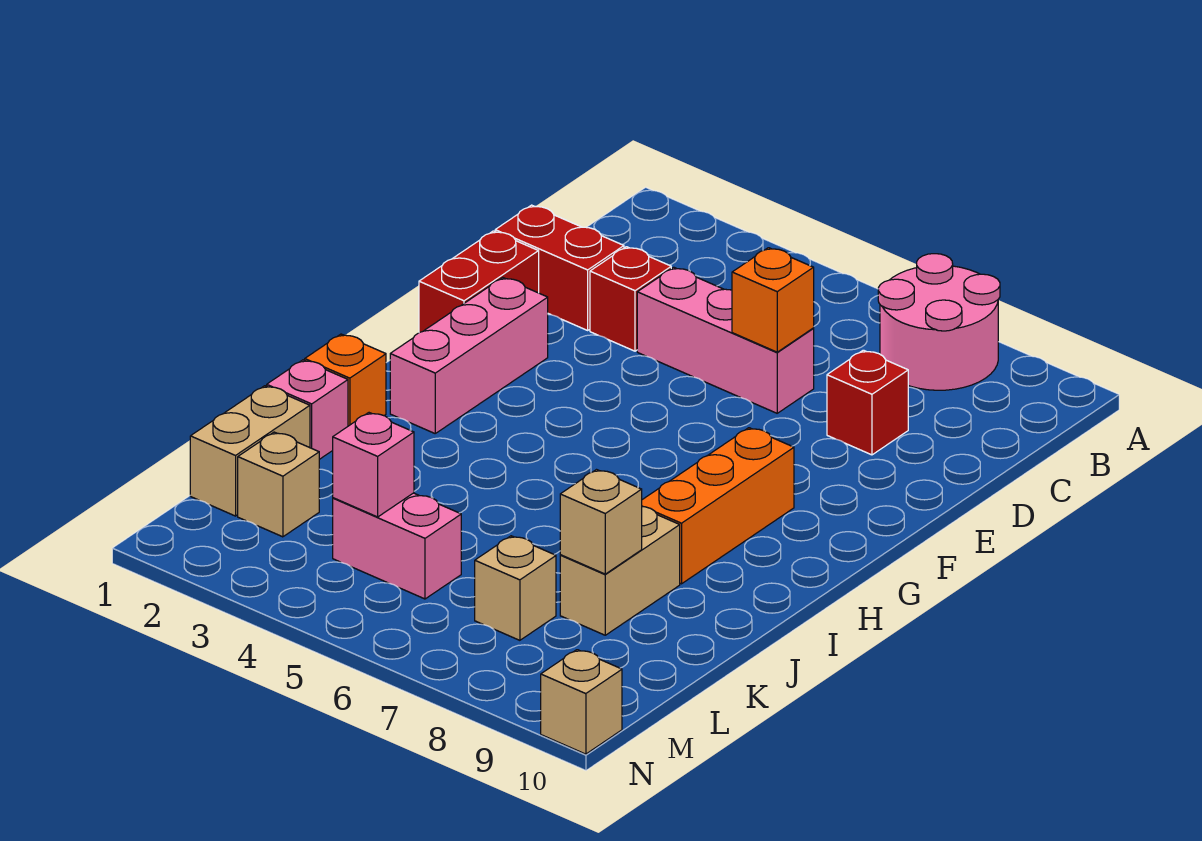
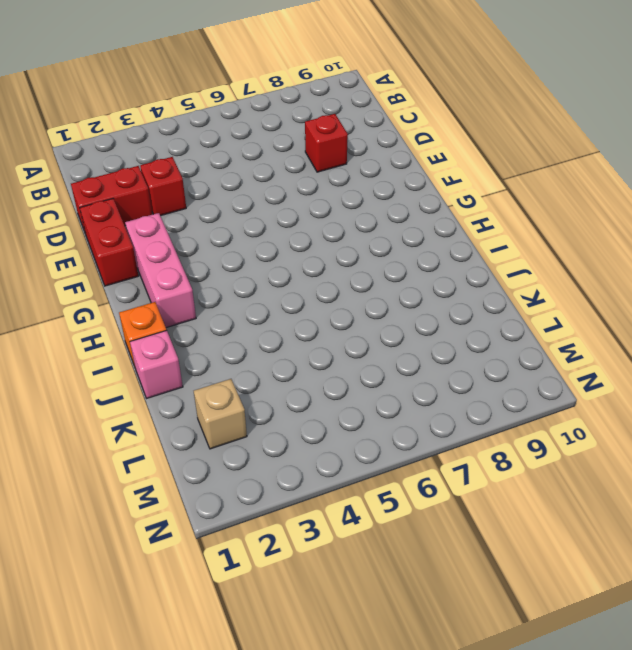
none -> pink 2x2 round brick [878,254,1000,390]
none -> pink 1x3 brick [637,267,814,413]
none -> orange 1x3 brick [642,428,794,584]

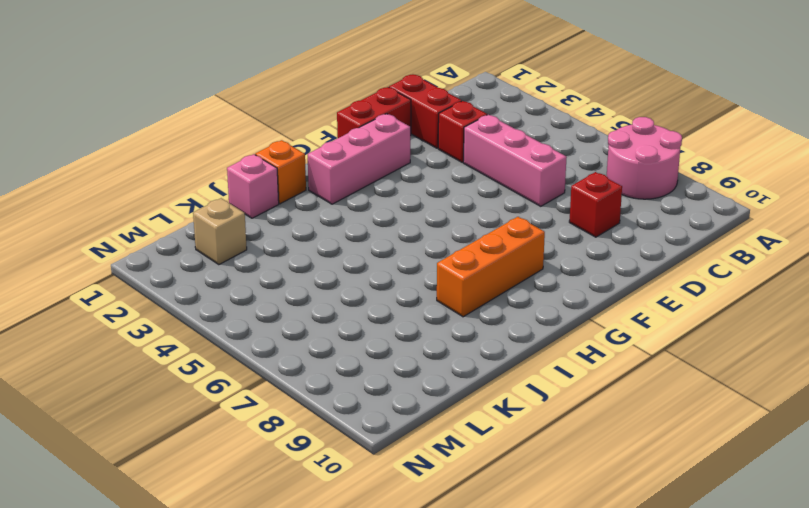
none -> tan 1x2 brick [560,507,680,635]
none -> tan 1x2 brick [190,386,310,516]
none -> pink 1x2 brick [333,493,461,599]

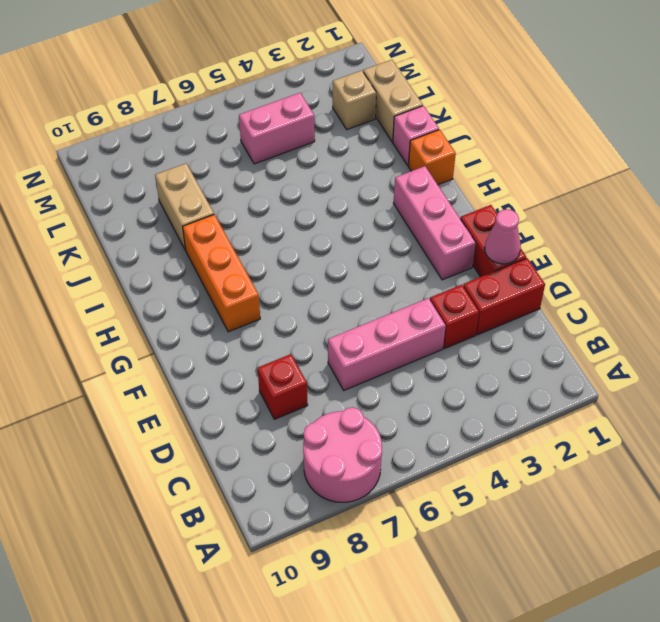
pink 1x1 cone [485,209,521,264] -> none
none -> tan 1x1 brick [475,536,556,640]
none -> tan 1x1 brick [541,650,622,754]
none -> orange 1x1 brick [732,248,814,352]

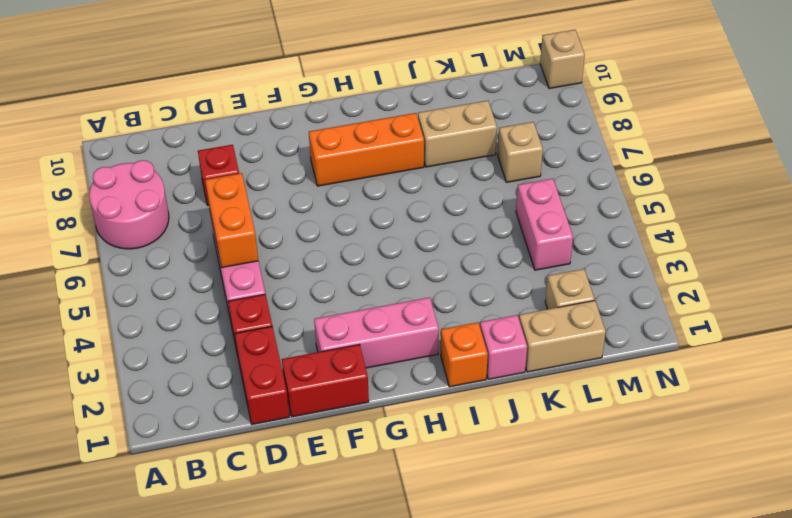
orange 1x2 brick [205,173,258,268] -> orange 1x1 brick [732,248,814,352]
none -> tan 1x1 brick [560,470,642,574]
none -> pink 1x1 brick [333,413,414,517]

